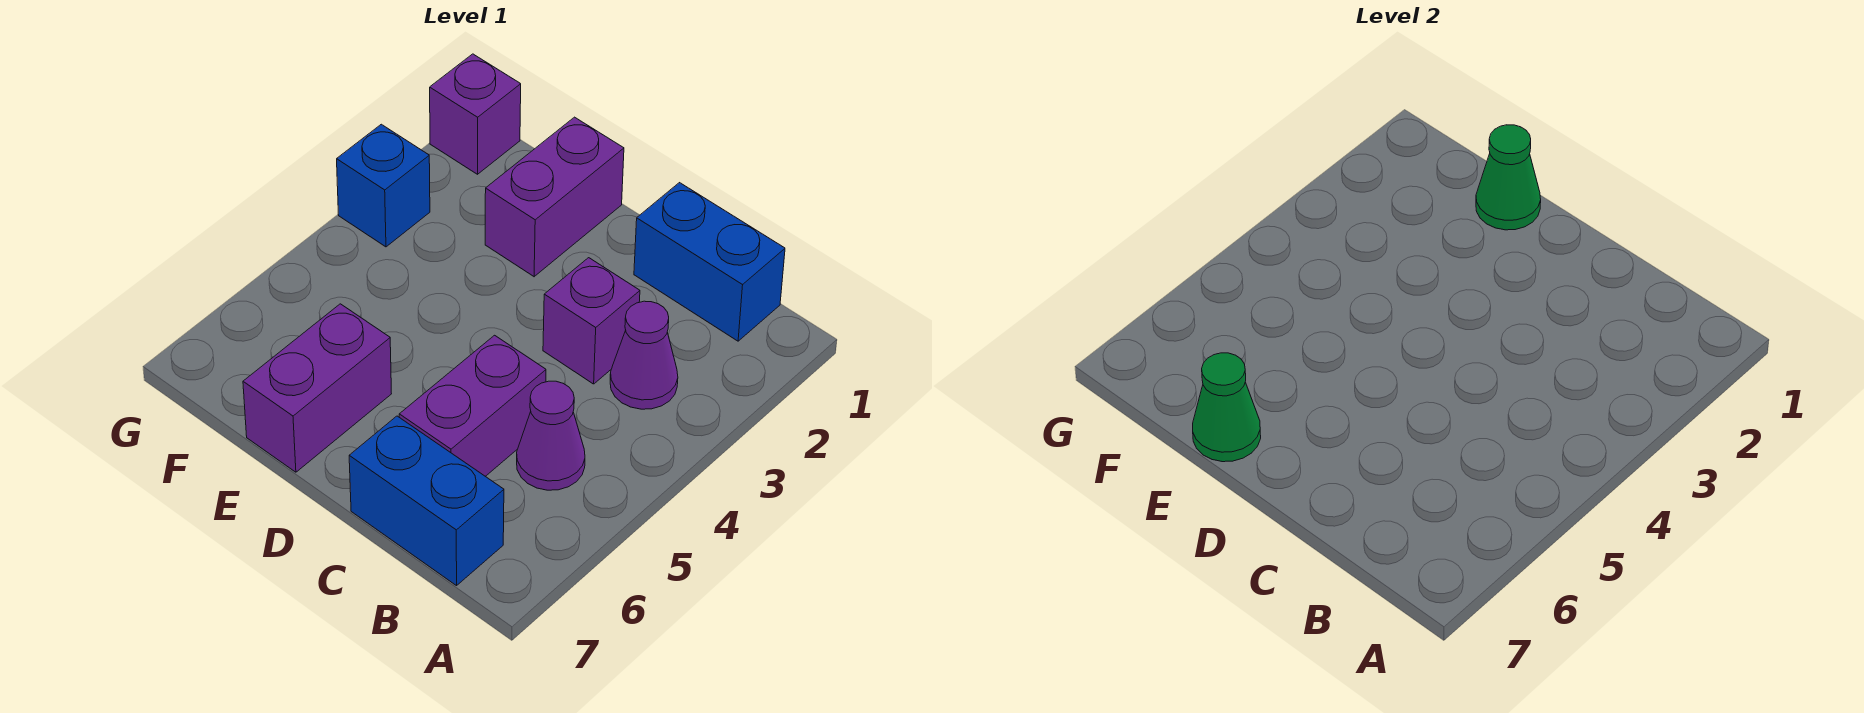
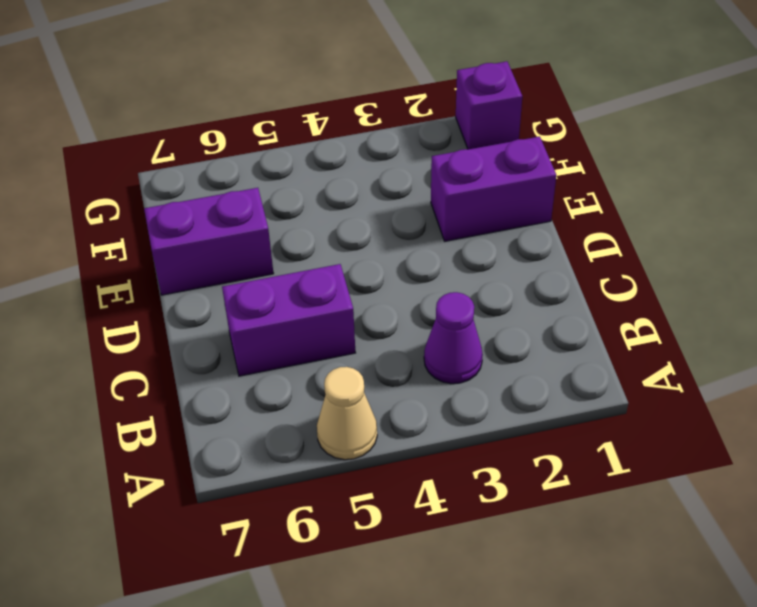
tan 1x1 cone [317,367,377,460] -> none
none -> blue 1x2 brick [634,183,785,341]
none -> purple 1x1 cone [517,381,585,490]
none -> blue 1x2 brick [349,416,504,586]

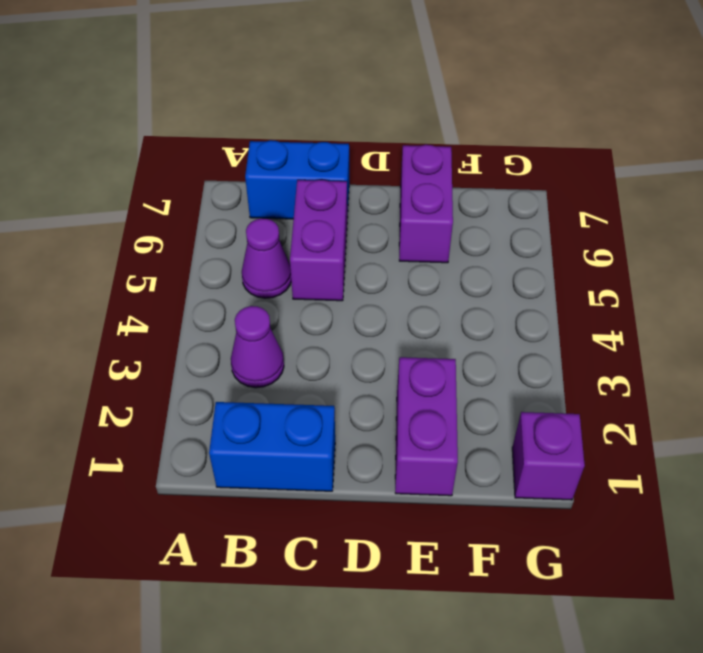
none -> purple 1x1 brick [543,258,640,384]
none -> blue 1x1 brick [337,124,430,247]
none -> green 1x1 cone [1476,125,1541,230]

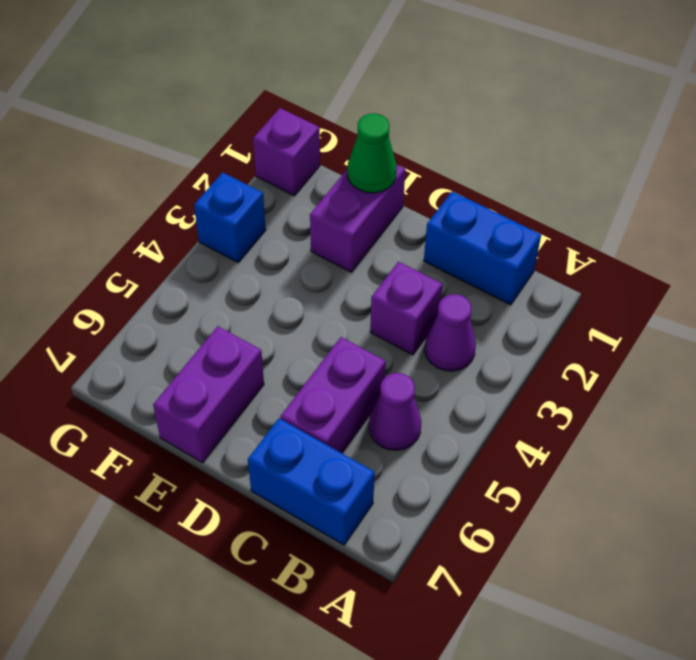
none -> green 1x1 cone [1193,353,1261,462]

